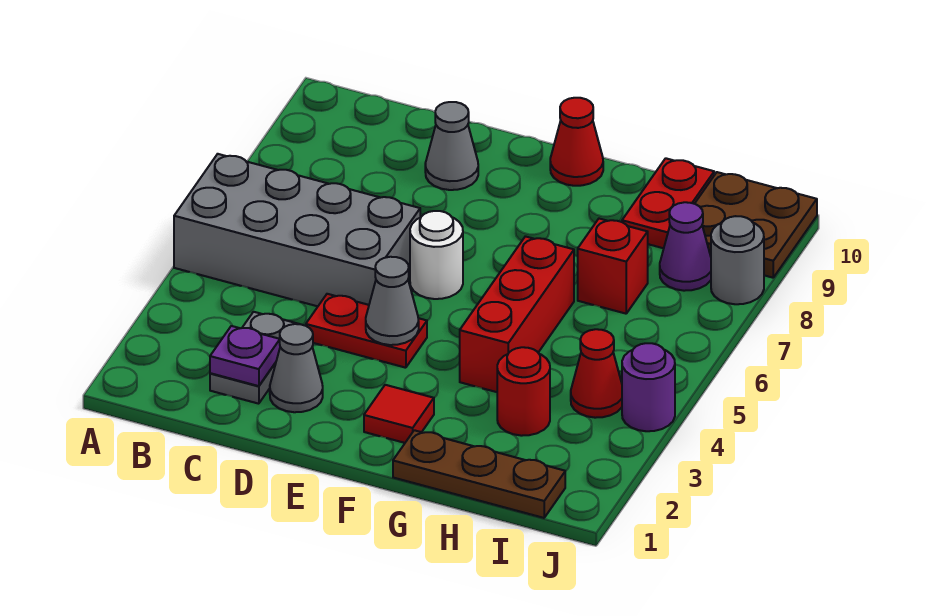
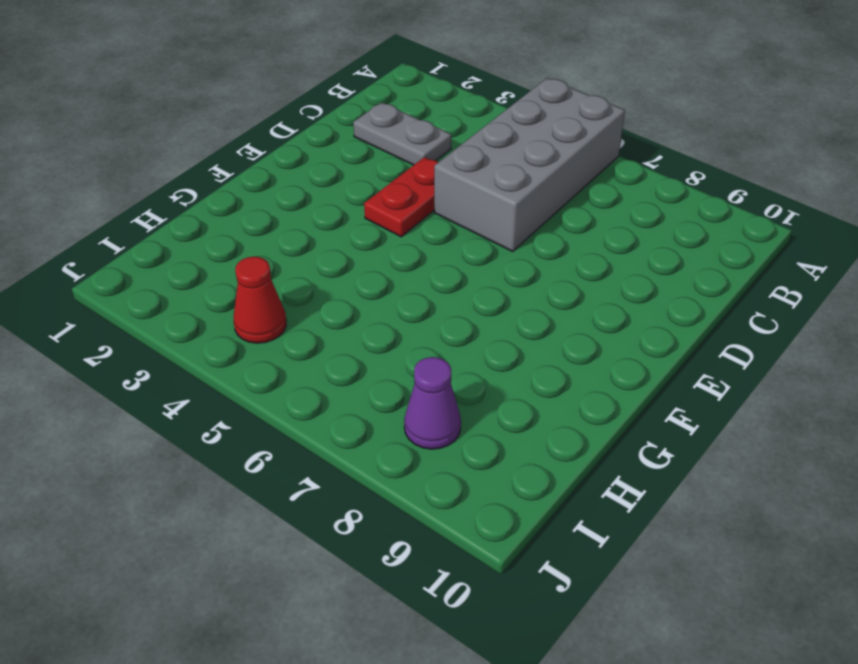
none -> grey 1x1 cone [270,324,323,412]
none -> grey 1x1 cone [425,102,478,190]
none -> white 1x1 round brick [410,211,463,299]

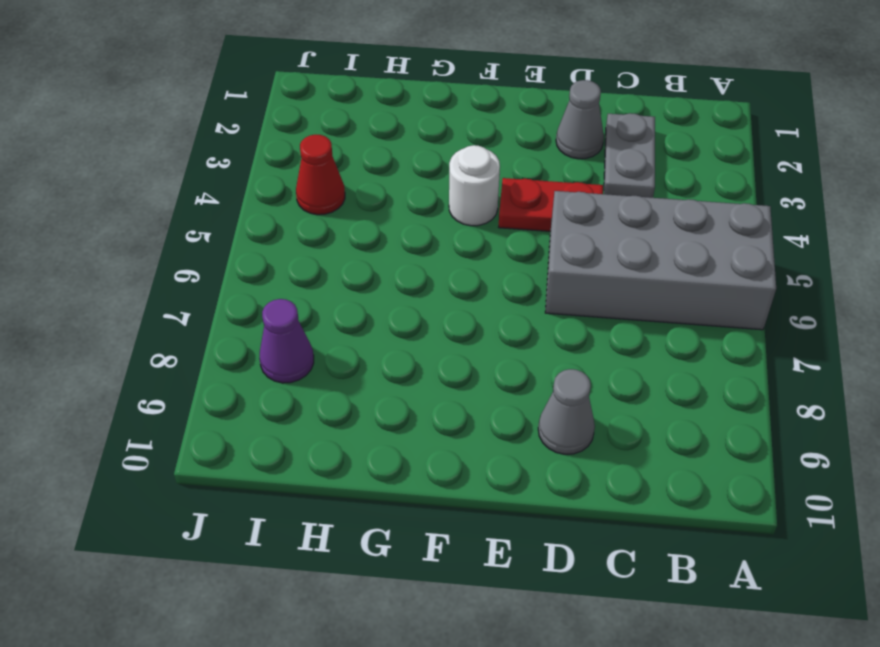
white 1x1 round brick [449,145,500,226] -> white 1x1 round brick moved to [410,211,463,299]
none -> red 1x1 tile [364,385,434,443]
none -> red 1x1 cone [550,98,603,186]
none -> brown 1x3 plate [393,430,565,518]

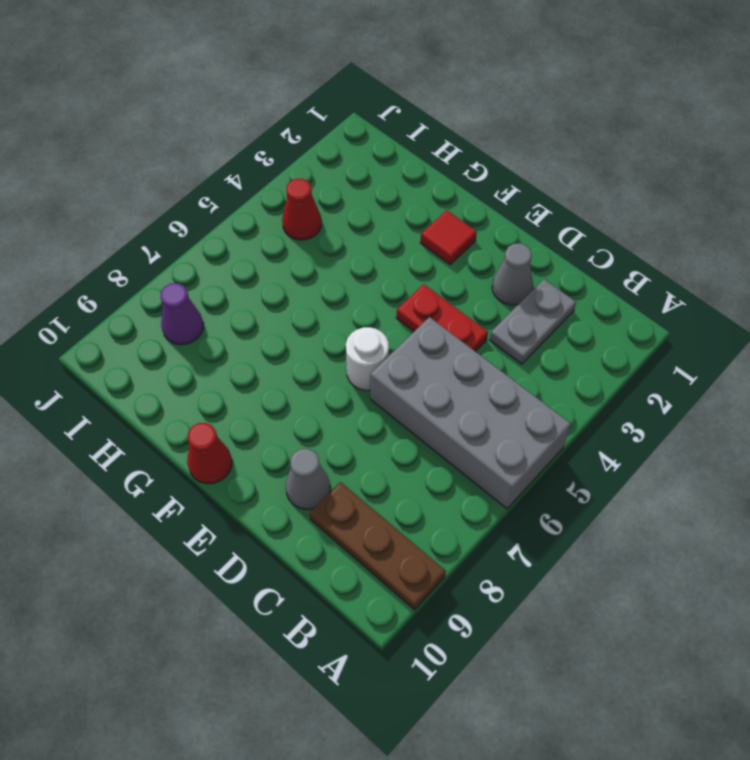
brown 1x3 plate [310,482,446,610] -> brown 1x3 plate moved to [393,430,565,518]
none -> red 1x3 brick [460,236,574,392]
none -> red 1x1 round brick [497,347,550,436]
none -> red 1x1 brick [578,219,648,314]

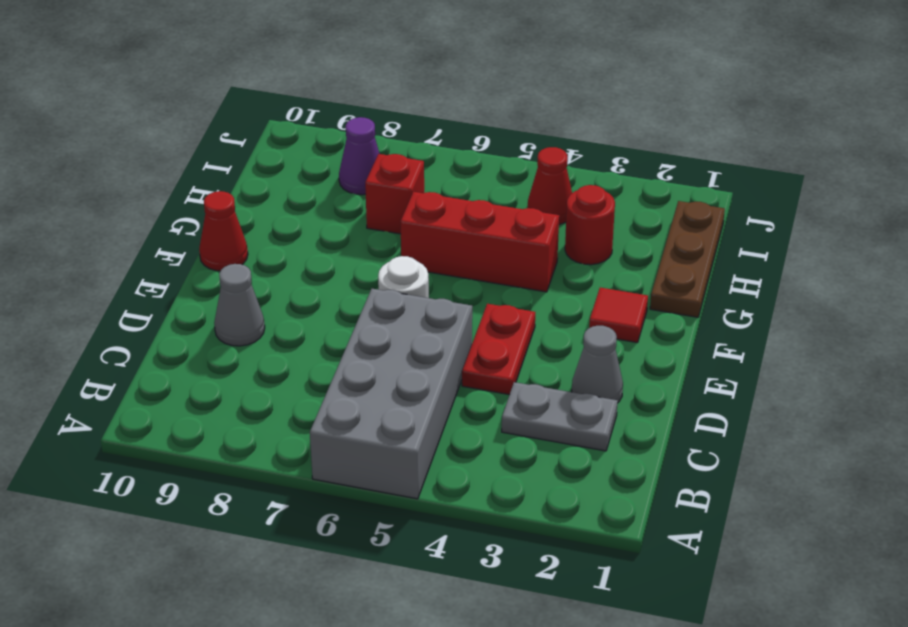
none -> red 1x2 plate [622,158,714,248]
none -> brown 2x2 plate [695,172,817,278]
none -> purple 1x1 round brick [622,343,675,431]

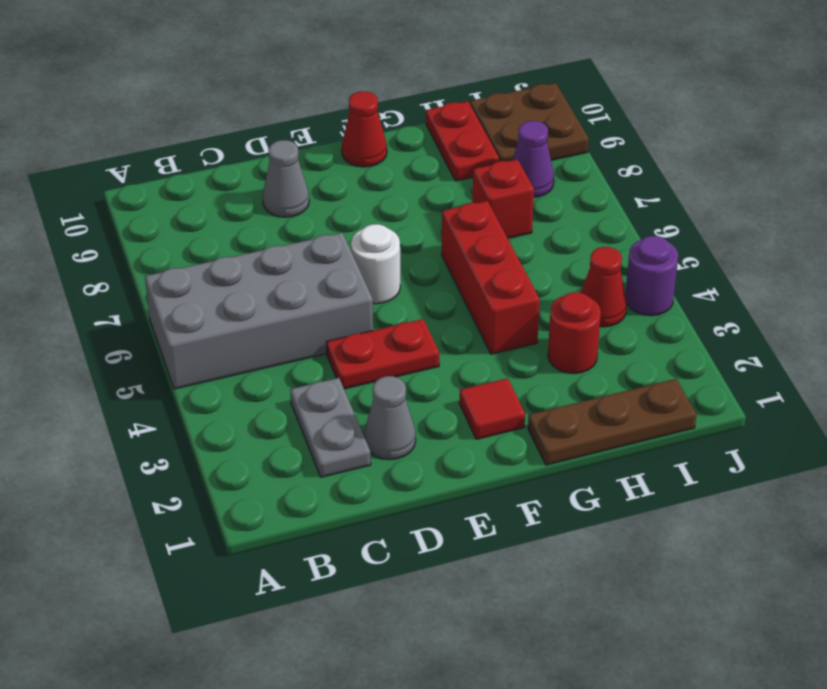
none -> grey 1x1 round brick [711,216,764,304]
none -> purple 1x1 plate [210,326,280,386]
none -> grey 1x1 cone [366,257,419,345]

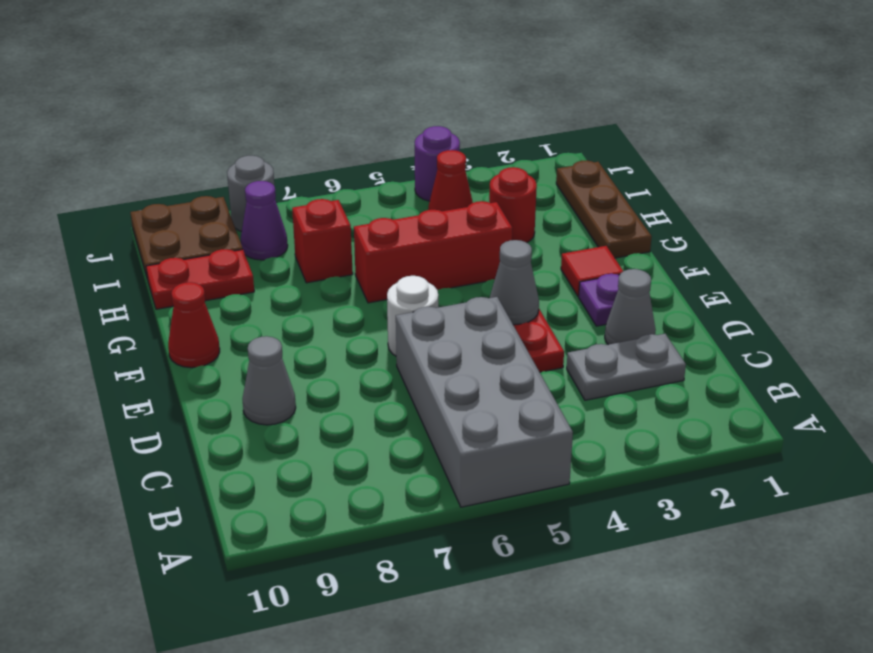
purple 1x1 plate [579,274,619,326] -> purple 1x1 plate moved to [210,326,280,386]

